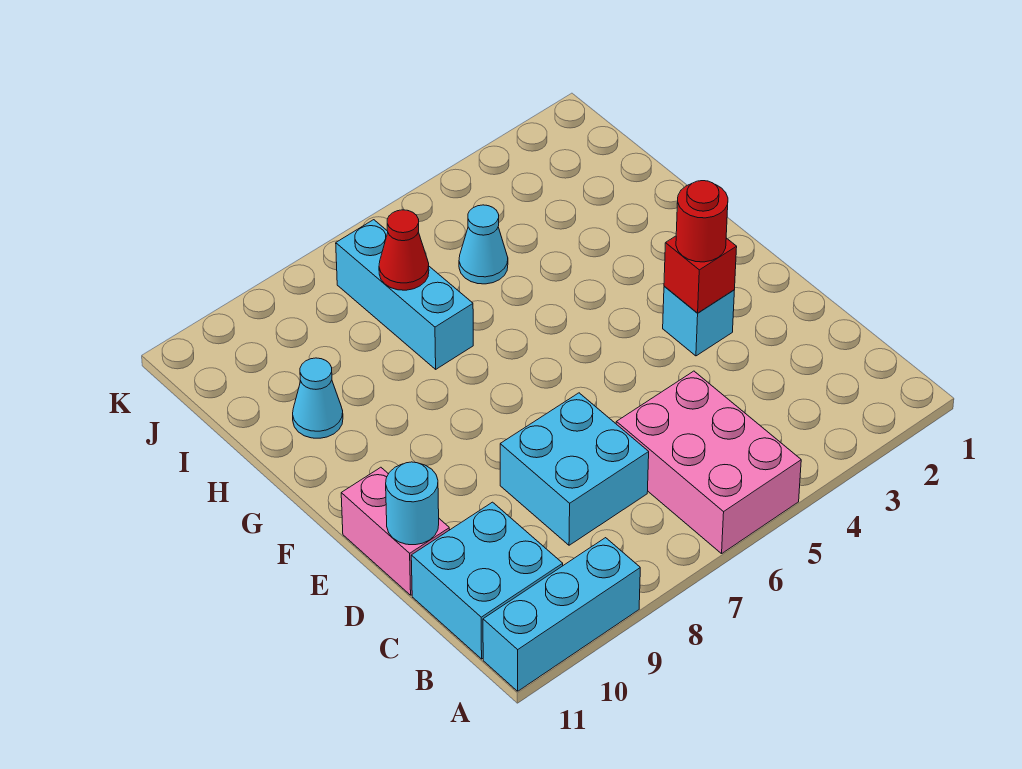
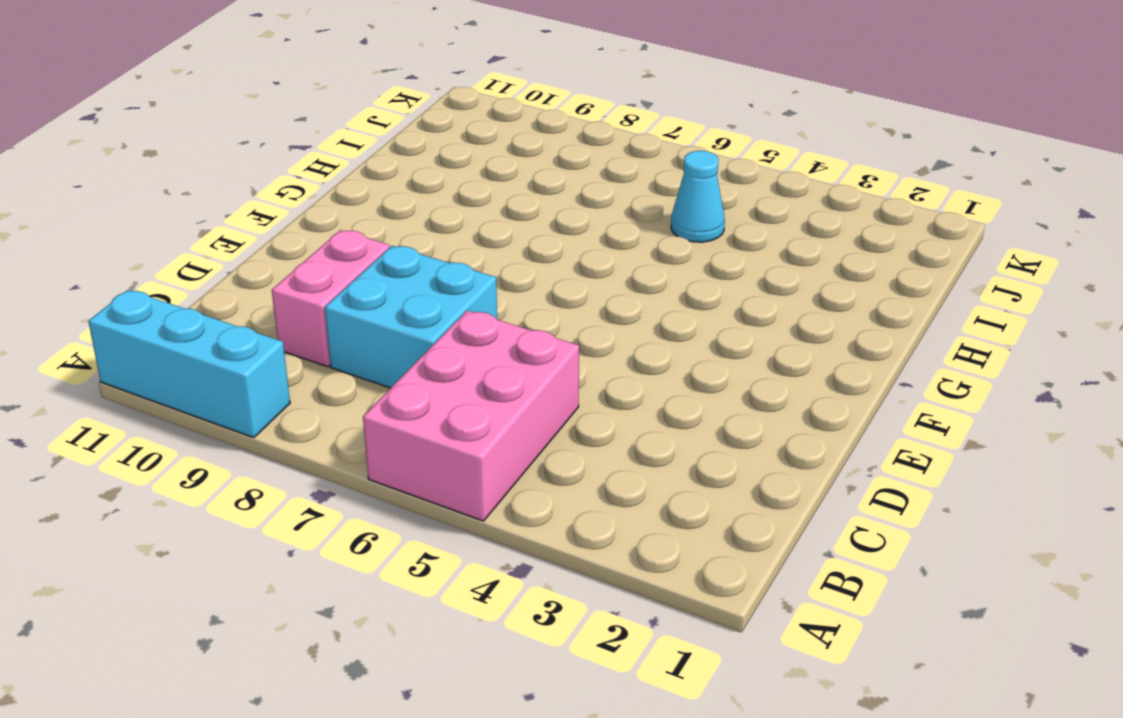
pink 1x2 brick [272,230,390,367] -> pink 1x2 brick moved to [341,467,450,595]
none -> cyan 2x2 brick [411,502,563,659]
none -> cyan 1x1 brick [663,286,734,356]
none -> cyan 1x3 brick [336,220,473,369]

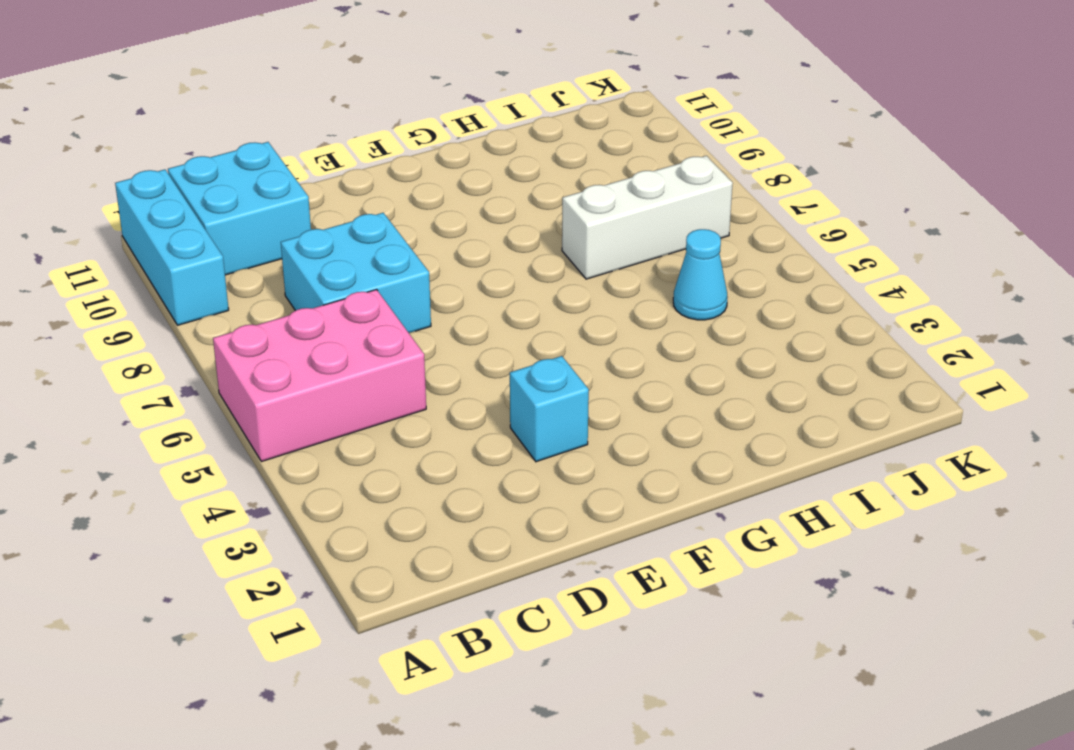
white 1x3 brick [562,156,733,279] -> cyan 1x3 brick [336,220,473,369]
none -> pink 1x2 brick [341,467,450,595]
none -> cyan 1x1 cone [293,358,343,438]
none -> cyan 1x1 round brick [386,462,439,545]

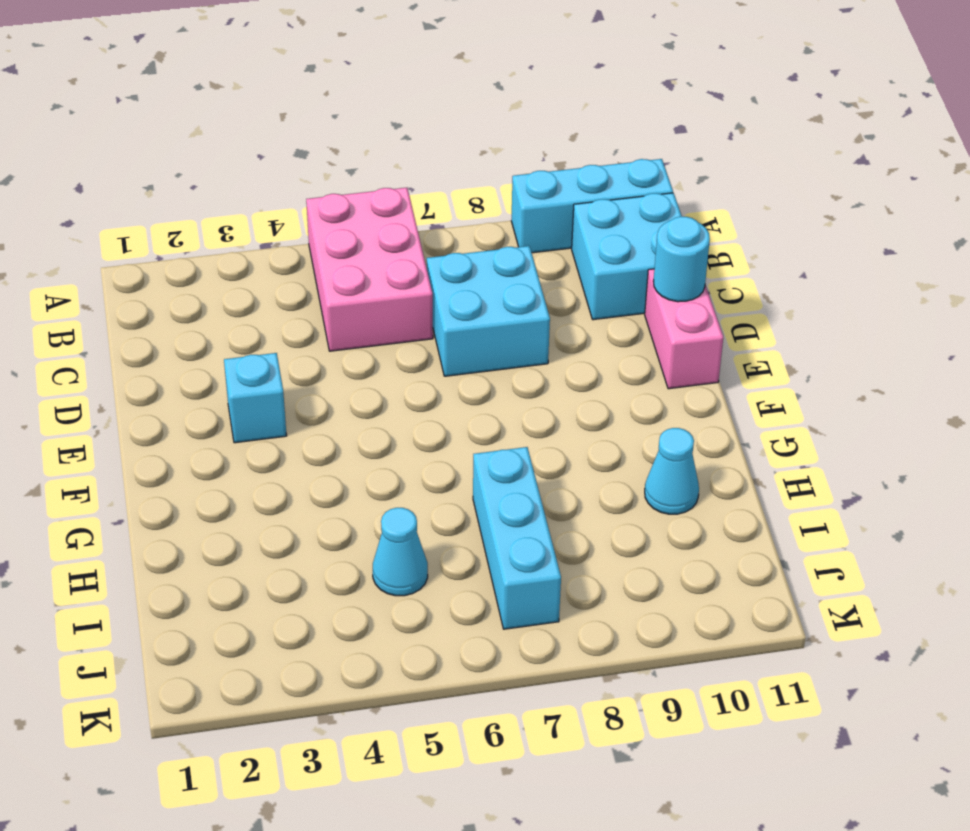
none -> red 1x1 brick [664,236,737,313]
none -> red 1x1 cone [379,210,429,290]
none -> red 1x1 round brick [676,181,728,262]

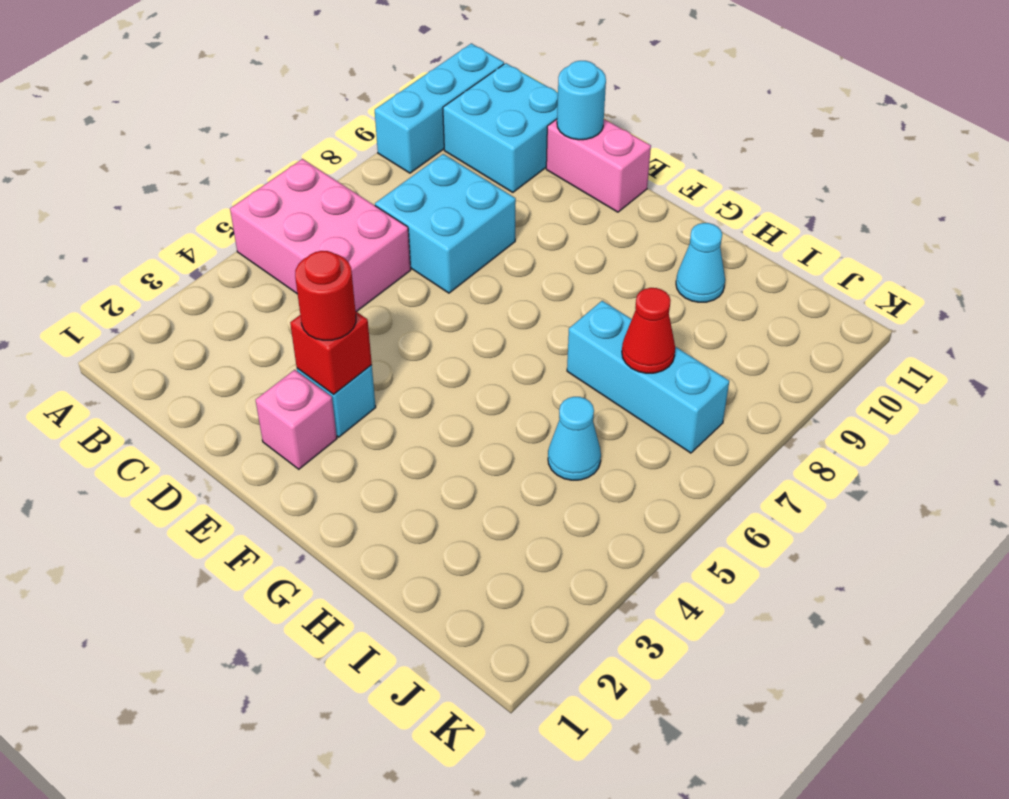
pink 1x1 brick [256,370,337,469] -> none

